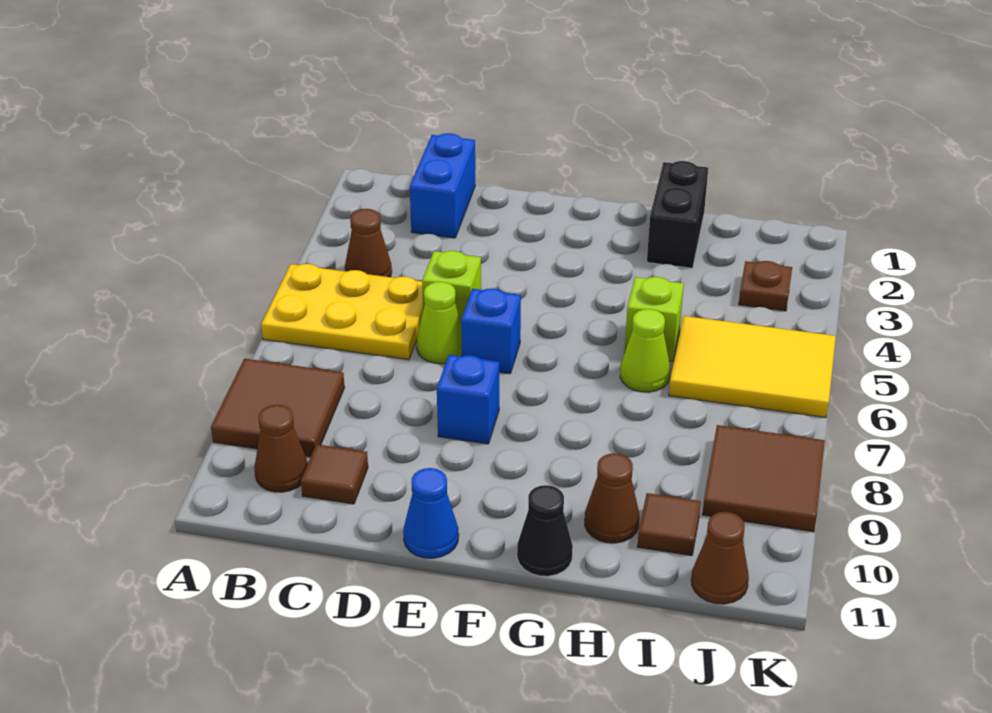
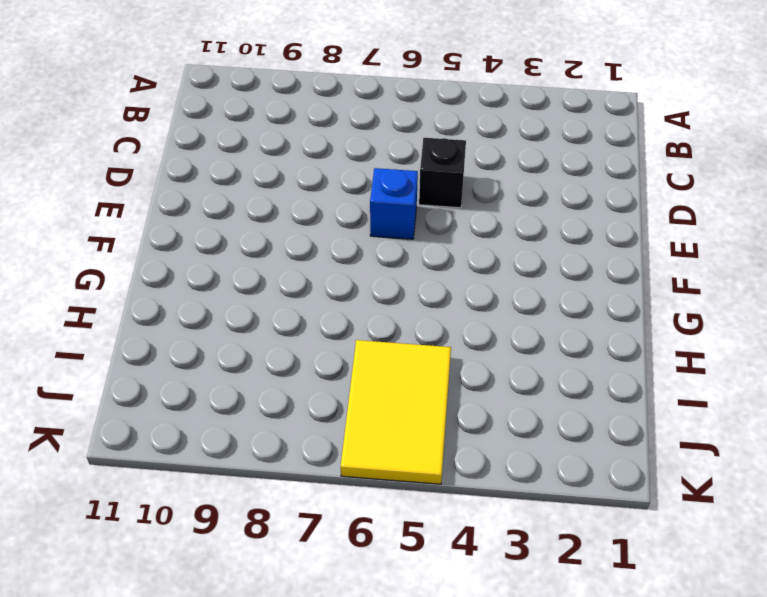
black 1x1 brick [419,138,466,208] -> lime 1x1 brick [422,251,481,321]
none -> yellow 2x3 plate [261,264,423,360]
none -> brown 2x2 tile [211,359,345,457]
none -> brown 1x1 cone [345,209,392,277]

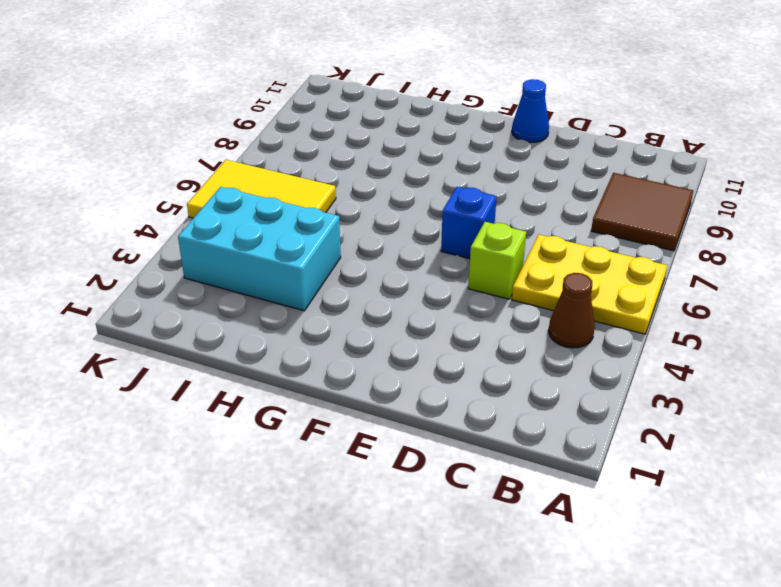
cyan 2x3 brick [178,187,341,311] -> brown 1x1 plate [739,261,792,311]
none -> brown 1x1 cone [254,405,308,492]
none -> blue 1x2 brick [410,133,475,238]
none -> brown 1x1 tile [301,444,368,504]

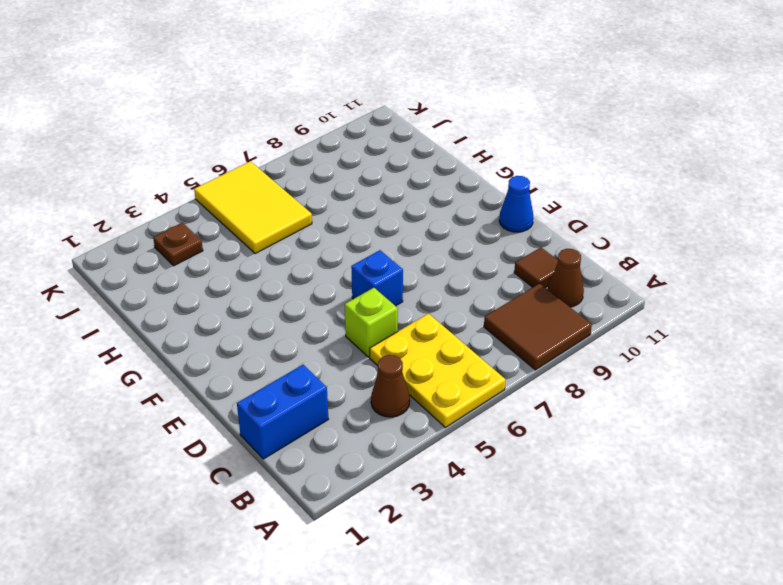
none -> lime 1x1 cone [417,282,462,364]
none -> blue 1x1 brick [437,355,499,444]
none -> black 1x1 cone [517,485,573,576]

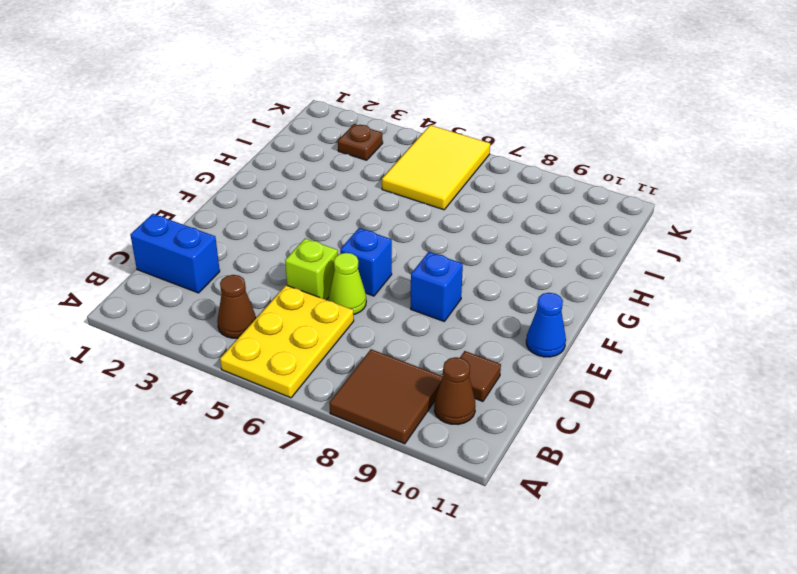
none -> black 1x1 cone [517,485,573,576]
none -> black 1x2 brick [647,161,708,268]
none -> lime 1x1 brick [625,277,684,362]

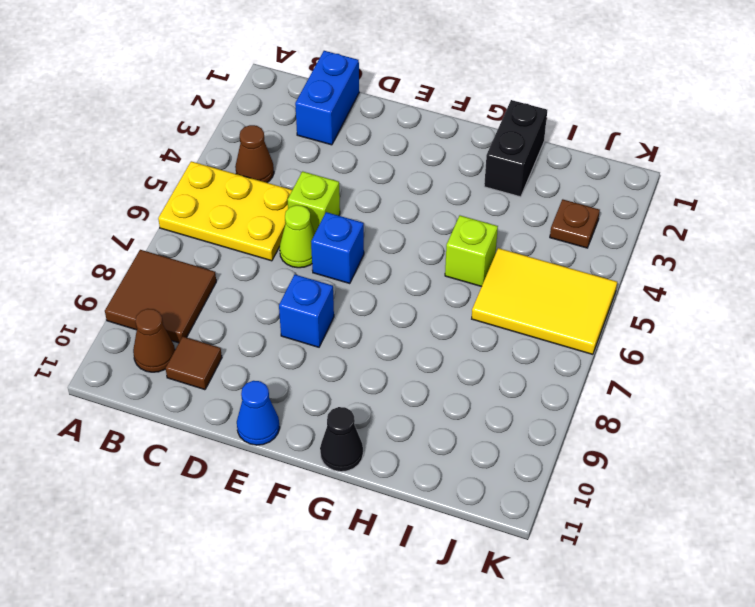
none -> lime 1x1 cone [620,309,670,392]
none -> brown 1x1 cone [585,453,639,543]
none -> brown 1x1 tile [637,493,701,556]

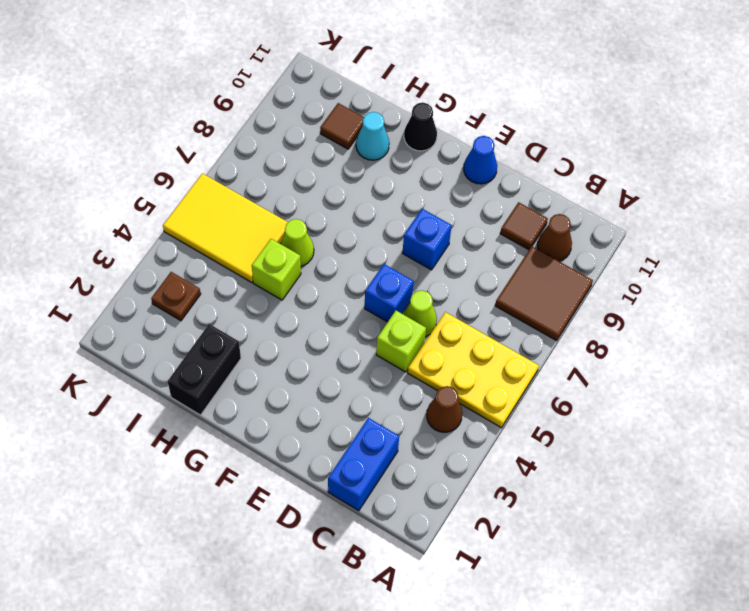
cyan 1x1 cone [356,112,389,160] -> brown 1x1 cone [585,453,639,543]
none -> brown 2x2 tile [702,425,825,532]
none -> brown 1x1 cone [691,512,749,604]

